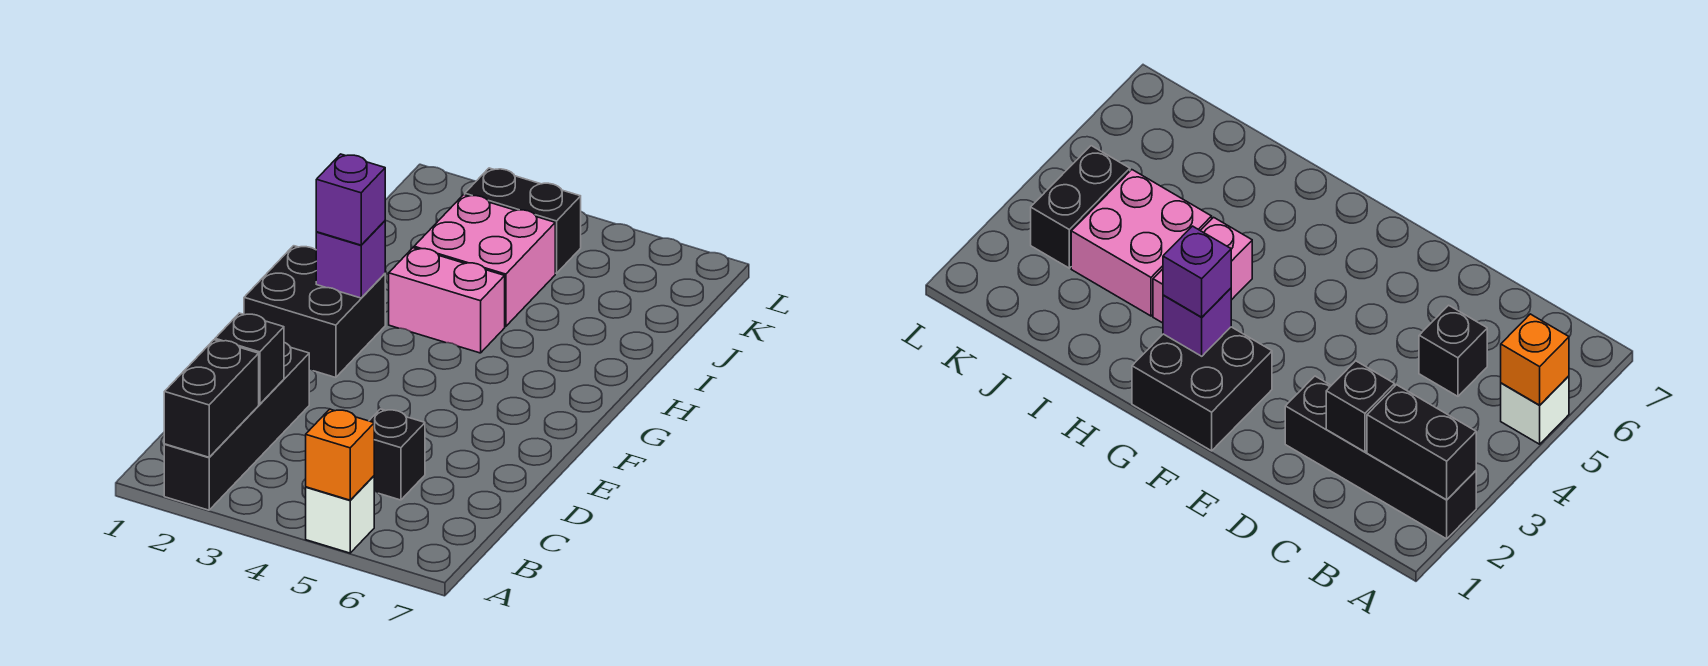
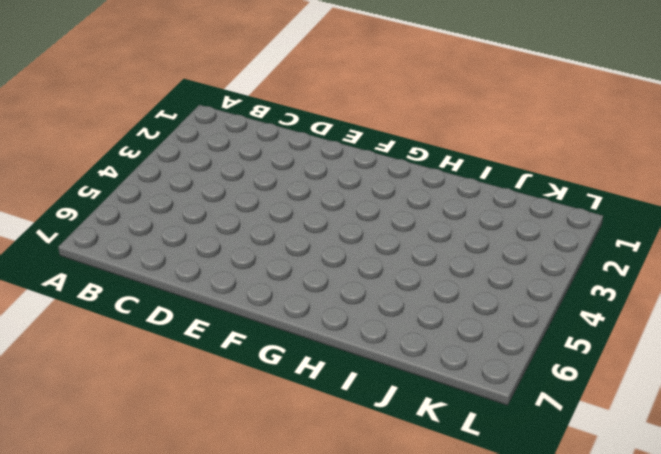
none -> black 1x4 brick [164,343,309,510]
none -> white 1x1 brick [306,476,374,553]
none -> black 1x1 brick [369,409,425,500]

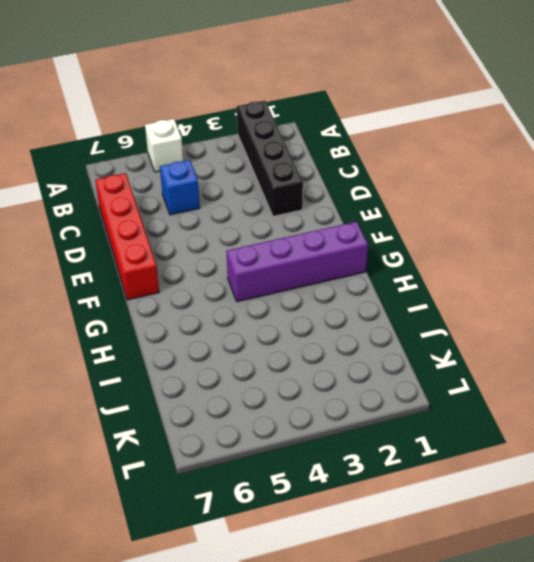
blue 1x1 brick [160,160,200,215] -> black 1x1 brick [369,409,425,500]
red 1x4 brick [95,173,159,300] -> none
purple 1x4 brick [226,222,368,302] -> black 2x2 brick [244,246,385,378]
none -> pink 1x2 brick [389,248,505,353]
none -> pink 2x2 brick [414,195,555,327]
none -> black 1x2 brick [465,168,581,273]

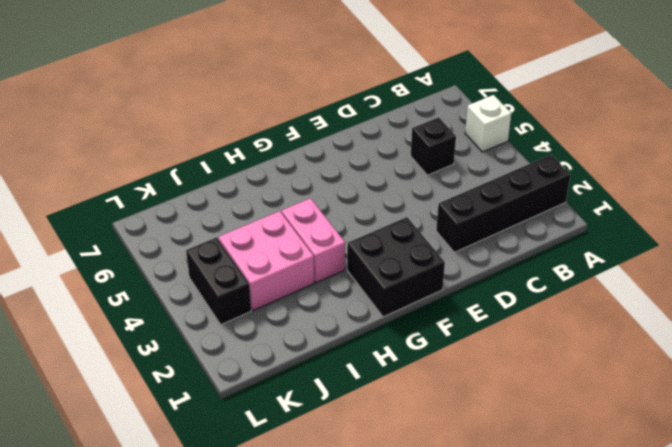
none -> black 1x2 brick [164,340,259,457]
none -> orange 1x1 brick [306,409,374,500]
none -> black 1x1 brick [215,313,284,404]

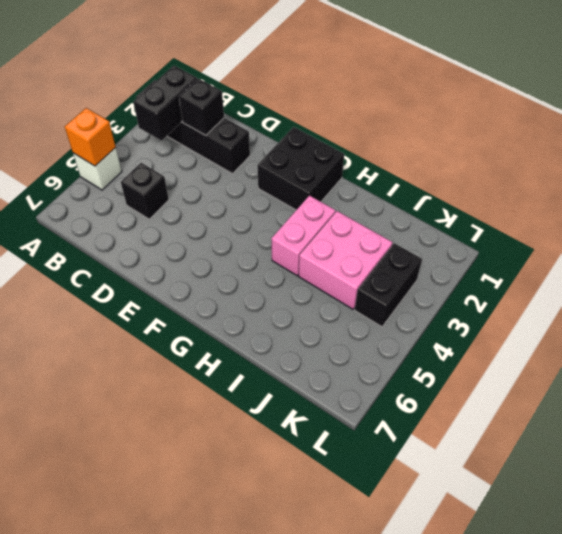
black 1x2 brick [134,66,197,141] -> black 1x2 brick turned to [164,340,259,457]
none -> purple 1x1 brick [316,221,385,298]
none -> purple 1x1 brick [316,154,385,245]

